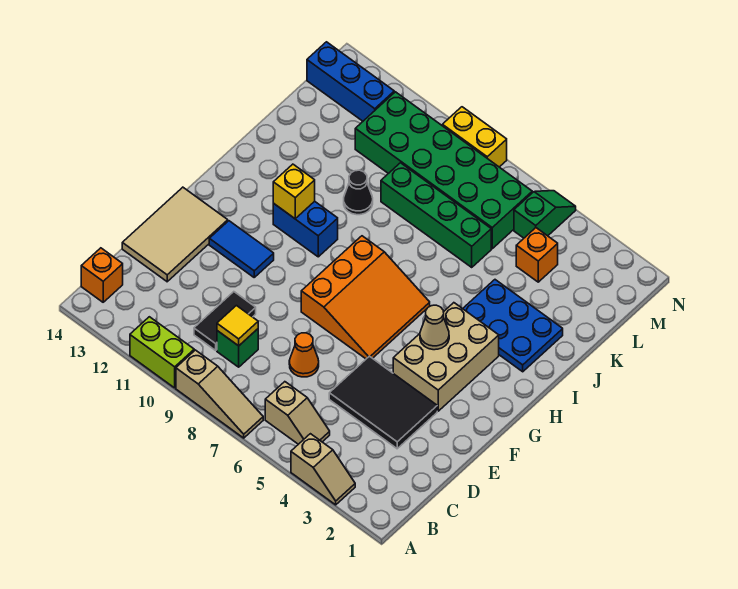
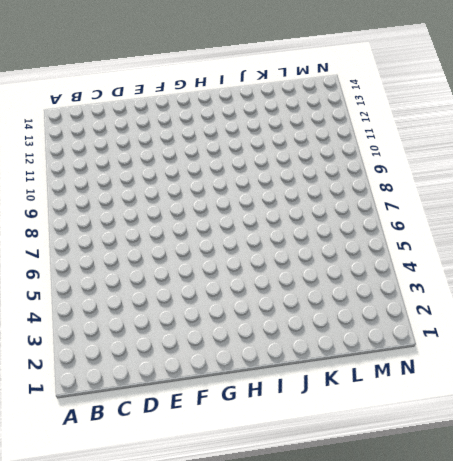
none -> tan 1x2 slope [291,434,355,505]
none -> tan 1x3 slope [176,350,263,438]
none -> lime 1x2 brick [130,317,194,388]

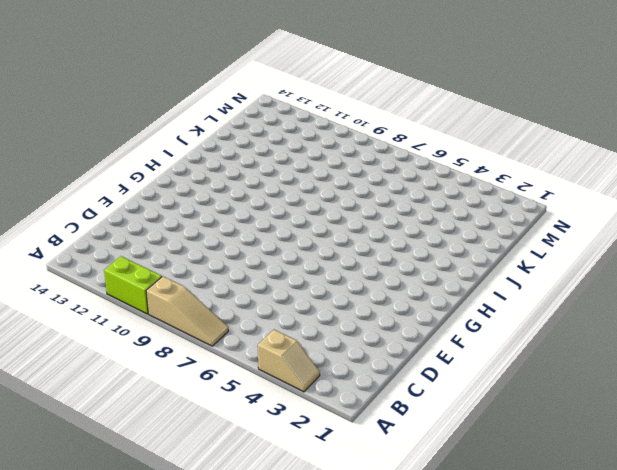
none -> tan 1x2 slope [265,382,330,444]
none -> orange 1x1 brick [81,248,123,302]
none -> green 1x1 brick [217,329,258,367]

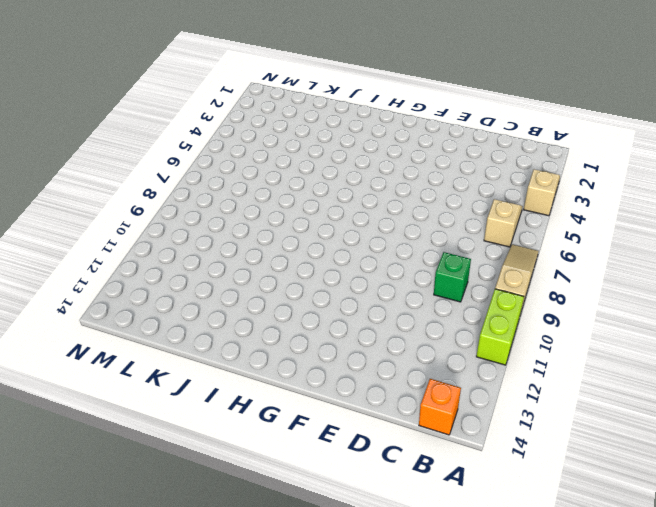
none -> black 1x2 tile [194,292,256,350]
none -> black 2x3 tile [329,356,437,449]
none -> orange 1x1 cone [289,333,319,377]

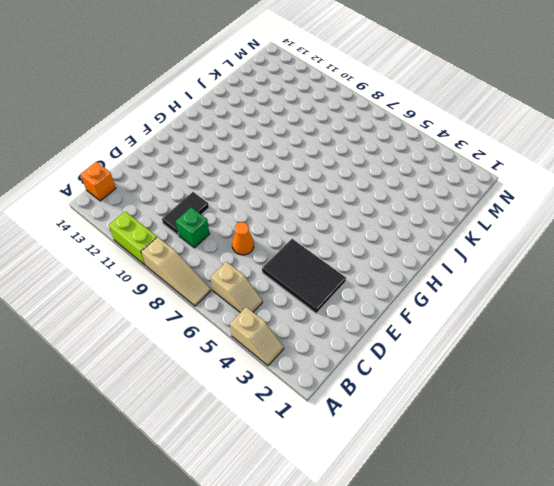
none -> tan 2x3 tile [122,187,228,282]
none -> tan 2x3 brick [393,303,499,411]
none -> orange 3x3 slope [301,236,430,359]

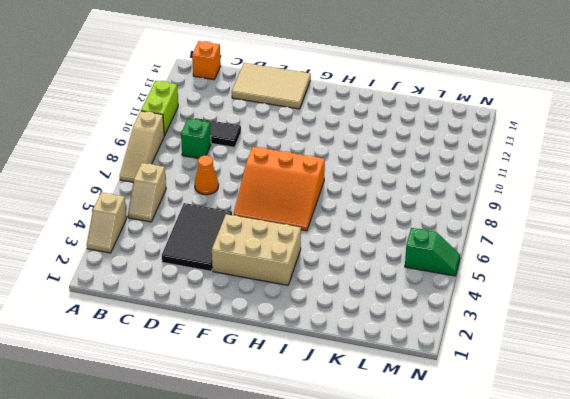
none -> blue 1x2 tile [209,221,274,277]
none -> blue 1x2 brick [273,201,338,257]
none -> blue 2x3 plate [463,280,563,372]

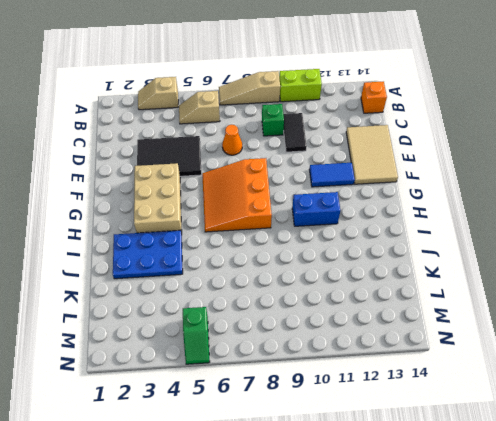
none -> black 1x1 cone [344,170,373,215]
none -> green 1x4 brick [381,163,491,267]
none -> orange 1x1 brick [516,228,558,282]

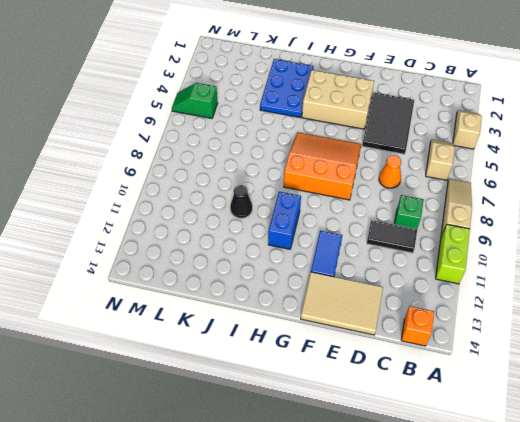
none -> green 1x4 brick [381,163,491,267]
none -> orange 1x1 brick [516,228,558,282]
none -> green 2x6 brick [355,92,532,249]

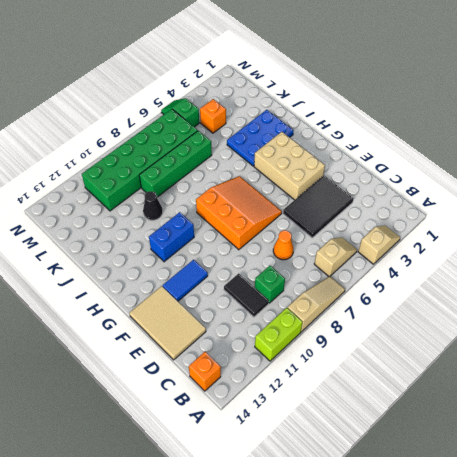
none -> blue 1x3 brick [307,42,394,121]
none -> yellow 1x2 brick [442,107,507,167]
none -> yellow 1x1 tile [217,306,258,346]

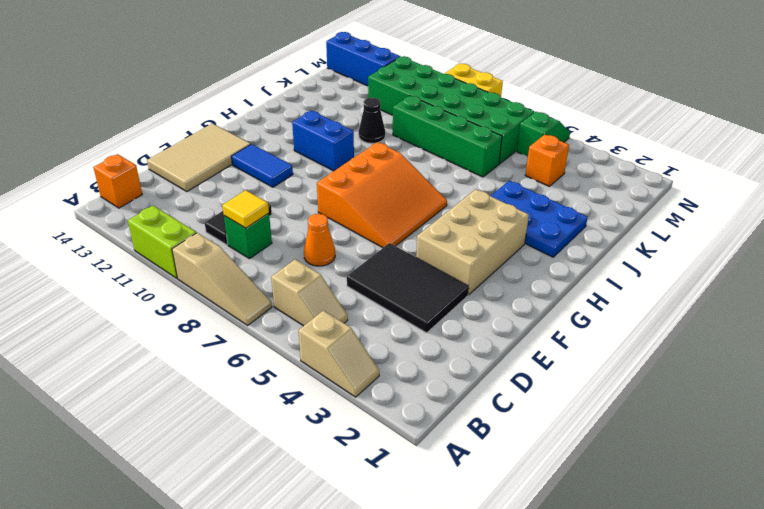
none -> tan 1x1 cone [420,305,449,350]
none -> yellow 1x1 brick [273,164,315,219]

